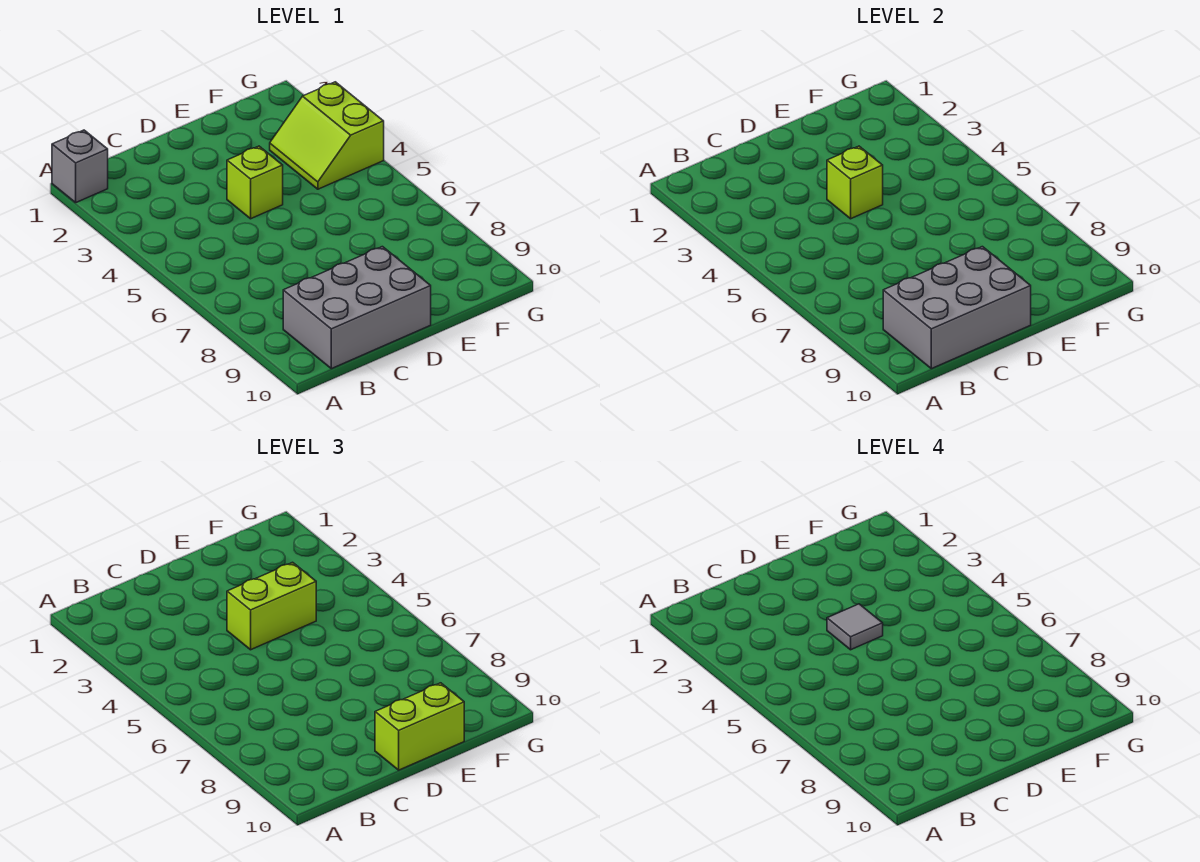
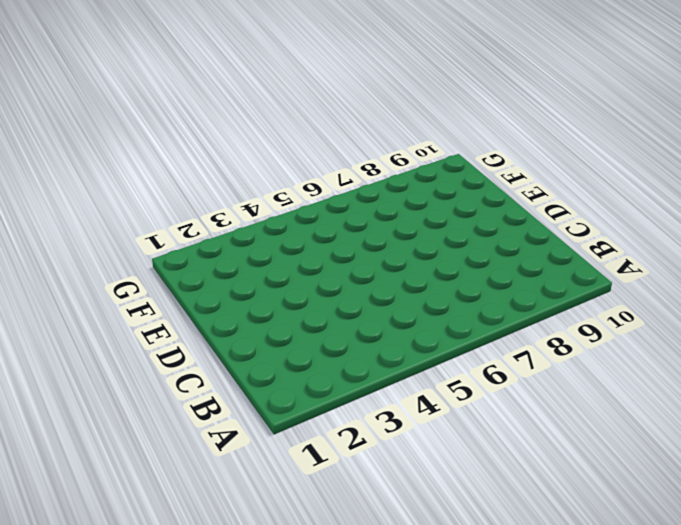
none -> grey 1x1 brick [52,130,108,203]
none -> grey 2x3 brick [283,247,431,369]

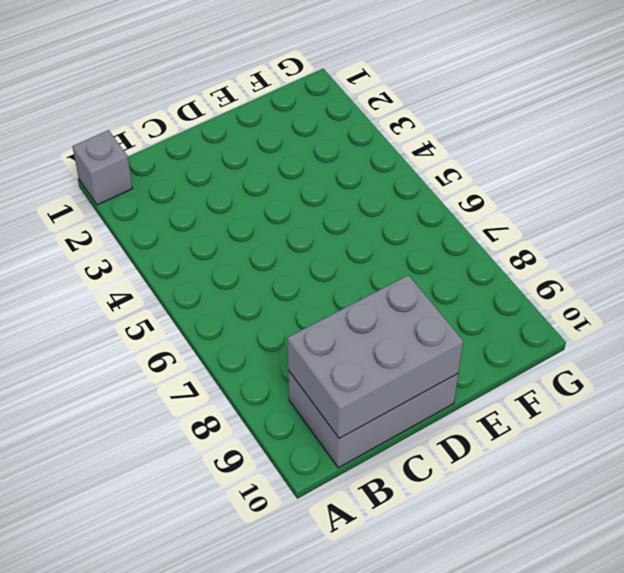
none -> lime 1x1 brick [227,146,283,219]
none -> lime 2x2 slope [270,82,384,189]

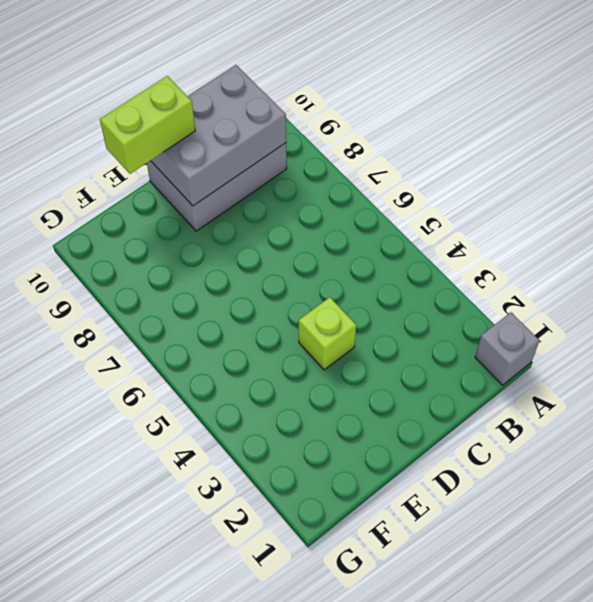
none -> lime 2x2 slope [270,82,384,189]
none -> lime 1x1 brick [827,146,883,219]

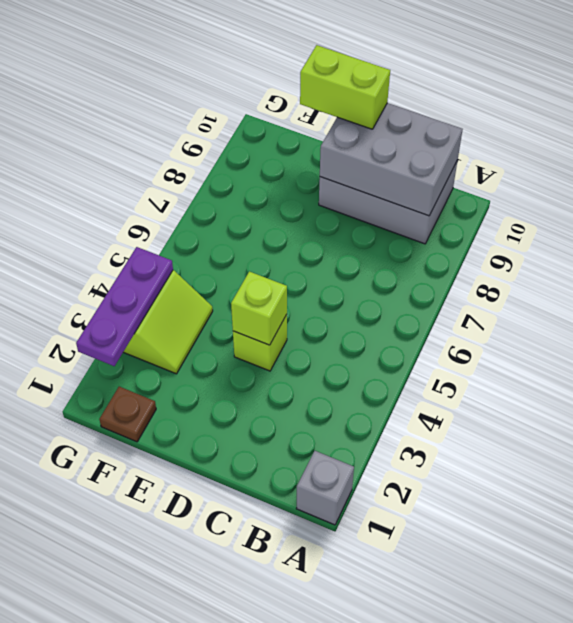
brown 1x1 plate [99,387,156,442] -> none
purple 1x3 plate [76,247,173,366] -> none
none -> lime 1x2 brick [227,562,316,650]
none -> grey 1x1 tile [827,604,883,650]

